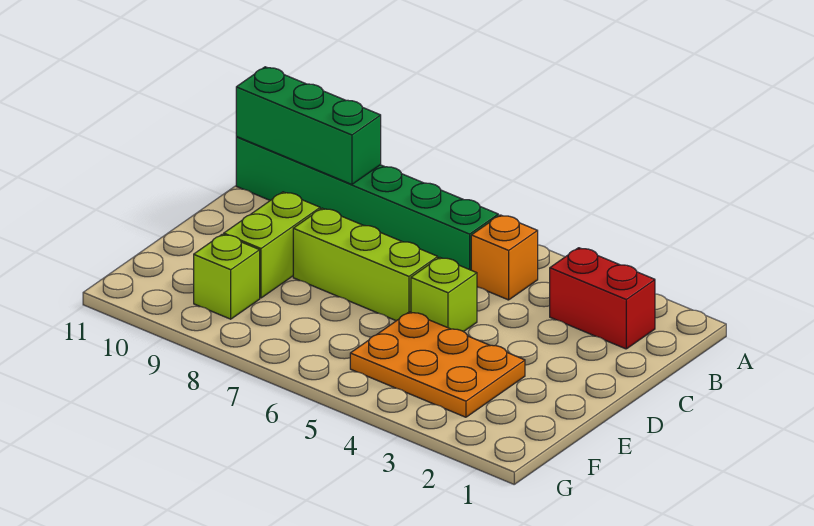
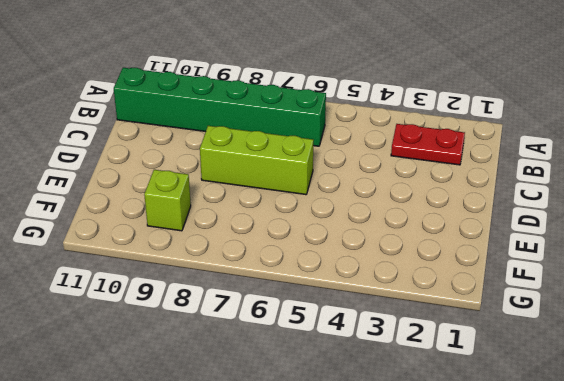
red 1x2 plate [391,124,465,165] -> red 1x2 brick [550,248,655,349]
none -> orange 1x1 brick [471,215,538,300]
none -> lime 1x1 brick [411,257,477,332]

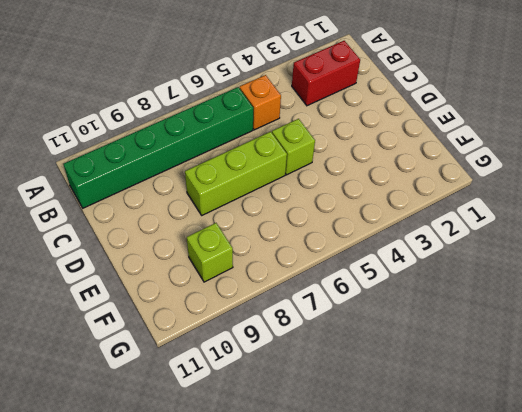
none -> lime 1x2 brick [224,192,320,298]
none -> orange 2x3 plate [350,312,525,417]

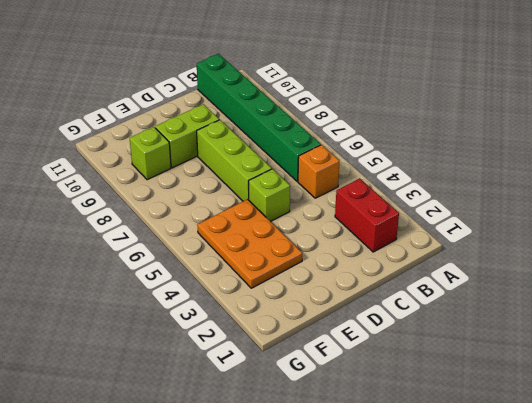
none -> green 1x3 brick [236,67,381,184]

